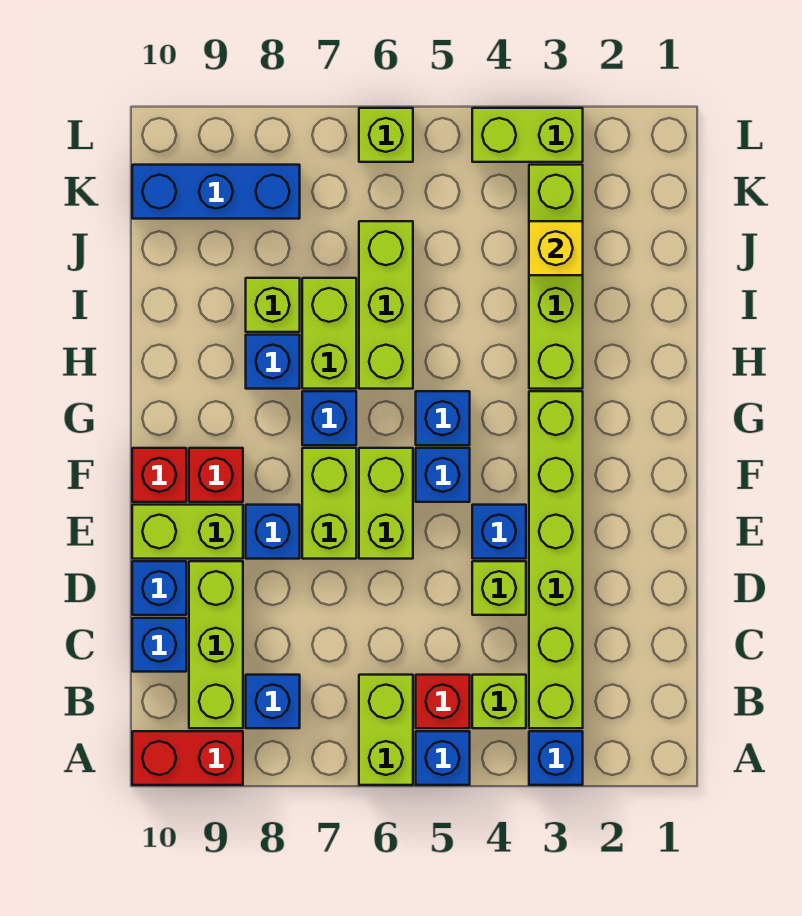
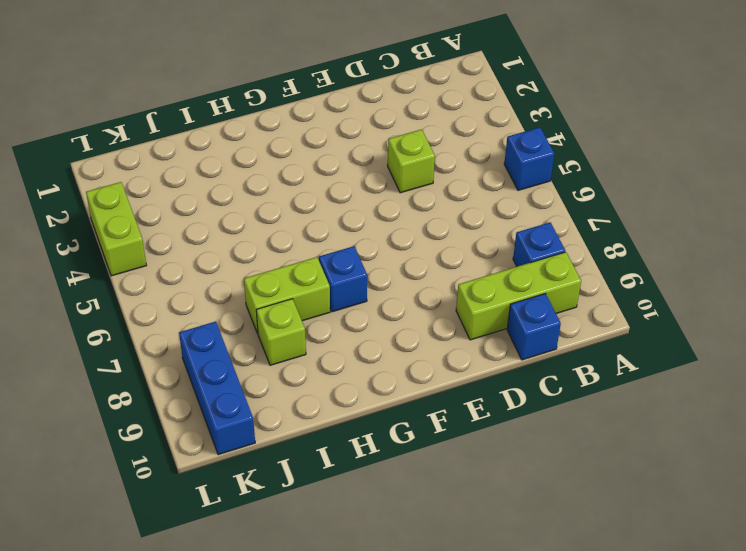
none -> blue 1x1 brick [529,731,583,785]
none -> lime 1x2 brick [359,675,413,785]
none -> red 1x2 brick [132,731,243,785]
none -> lime 1x6 brick [529,391,583,728]

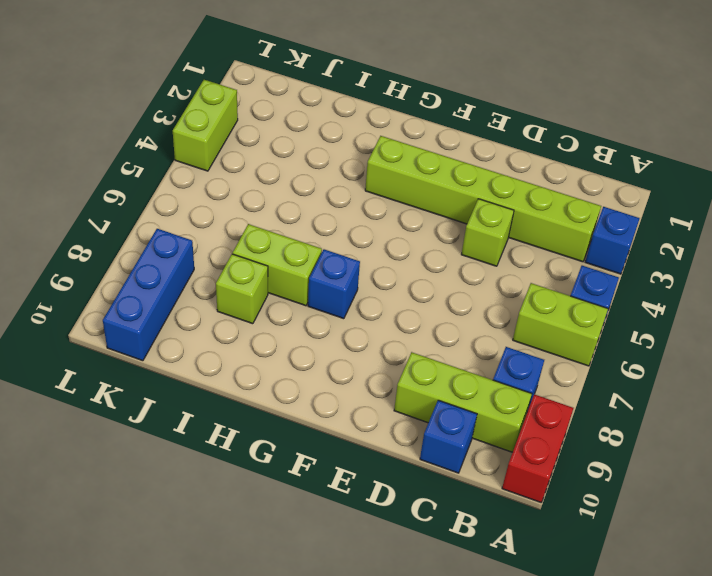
none -> lime 1x1 brick [472,675,526,728]
none -> red 1x1 brick [416,675,470,728]
none -> blue 1x1 brick [132,561,186,615]
none -> blue 1x1 brick [472,505,526,559]

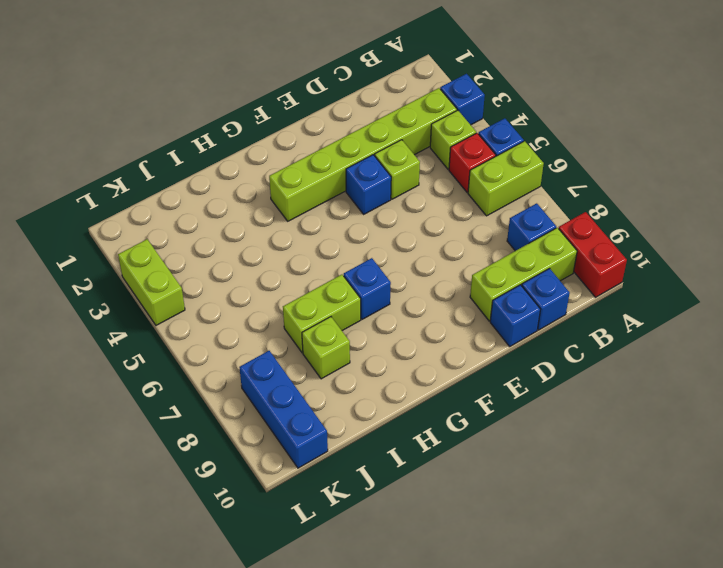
none -> lime 1x2 brick [359,448,413,559]
none -> lime 1x2 brick [302,448,356,559]
none -> blue 1x1 brick [246,505,300,559]
none -> lime 1x2 brick [132,505,243,559]

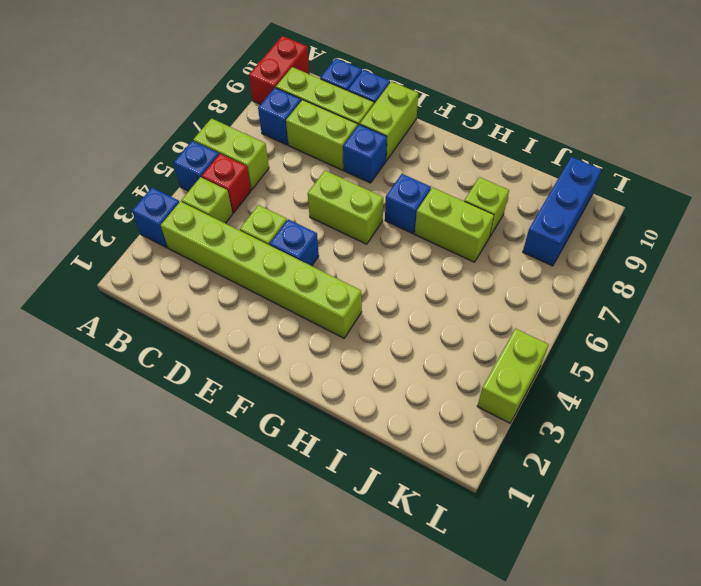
lime 1x2 brick [286,100,358,170] -> lime 1x2 brick moved to [302,448,356,559]
none -> blue 1x1 brick [416,448,470,502]
none -> red 1x1 brick [189,448,243,502]
none -> red 1x1 brick [132,448,186,502]
none -> blue 1x1 brick [416,391,470,445]

